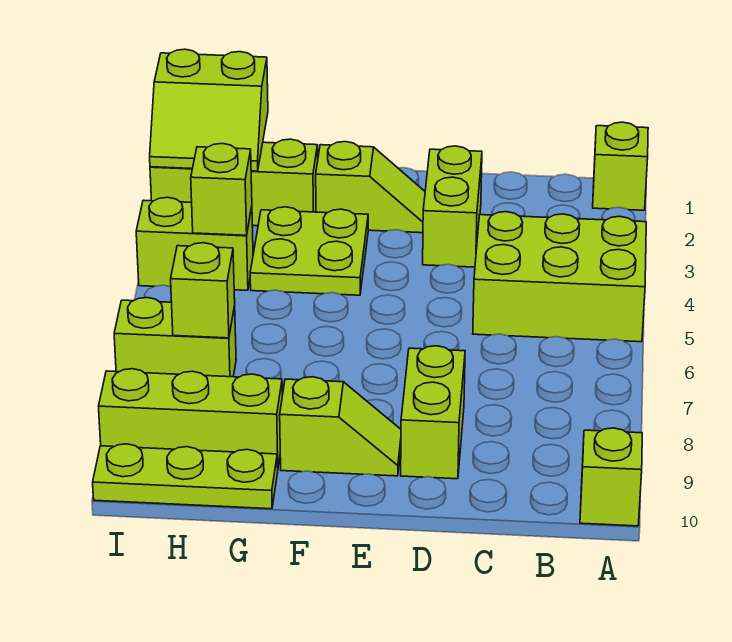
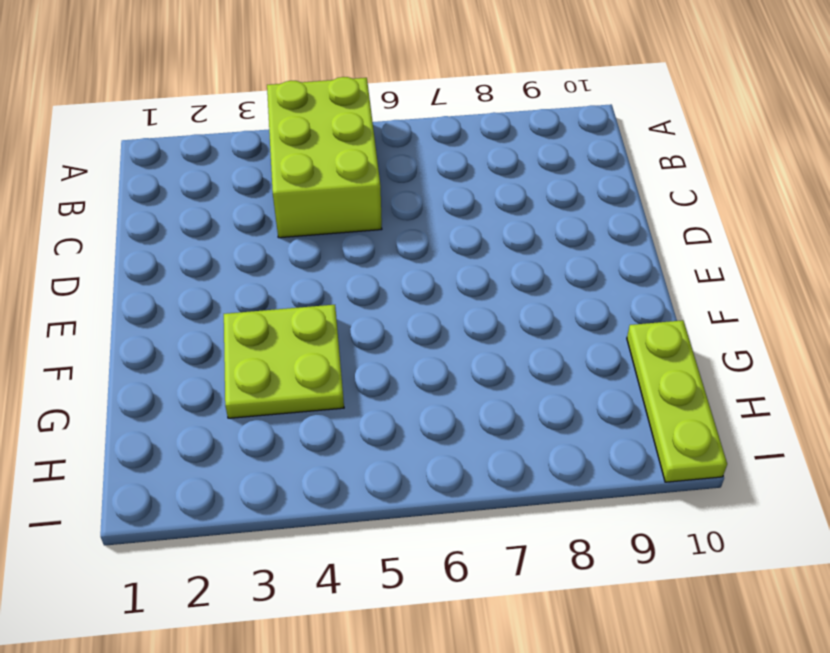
none -> lime 1x1 brick [593,122,648,210]
none -> lime 1x1 brick [580,428,642,526]
none -> lime 1x2 brick [423,146,482,267]

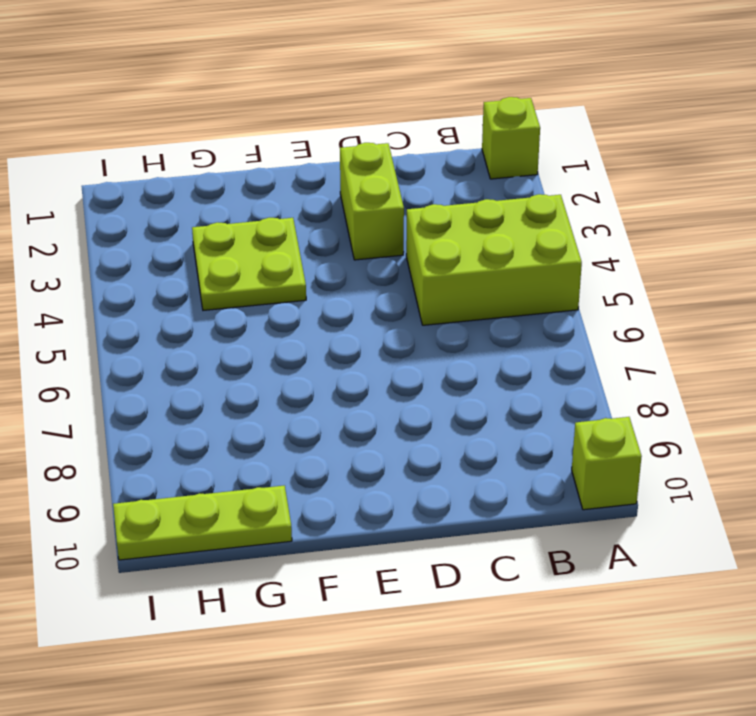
none -> lime 1x2 brick [401,346,465,479]
none -> lime 1x2 slope [316,142,425,233]
none -> lime 1x2 slope [280,377,401,476]

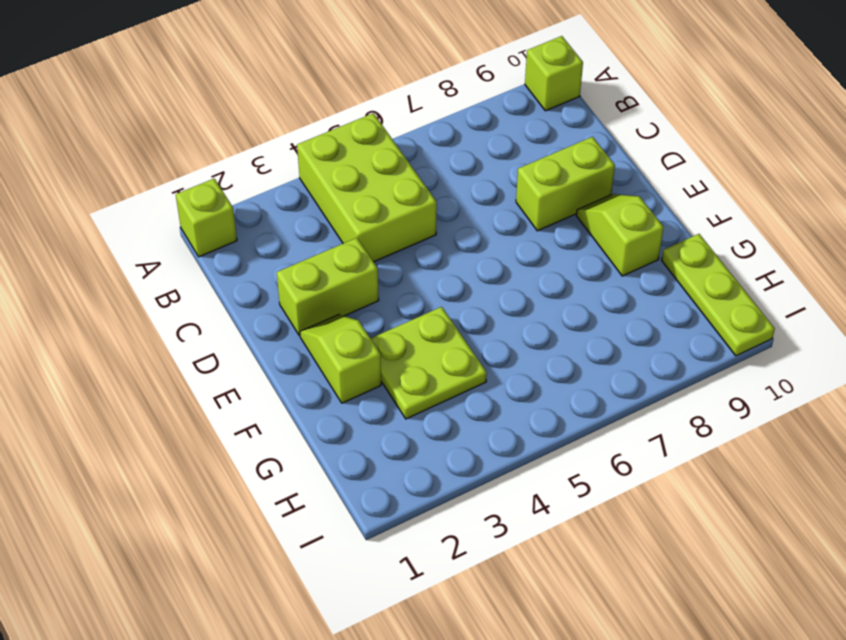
none -> lime 1x3 brick [150,139,318,226]
none -> lime 1x3 brick [99,369,282,467]
none -> lime 1x2 brick [136,197,253,290]

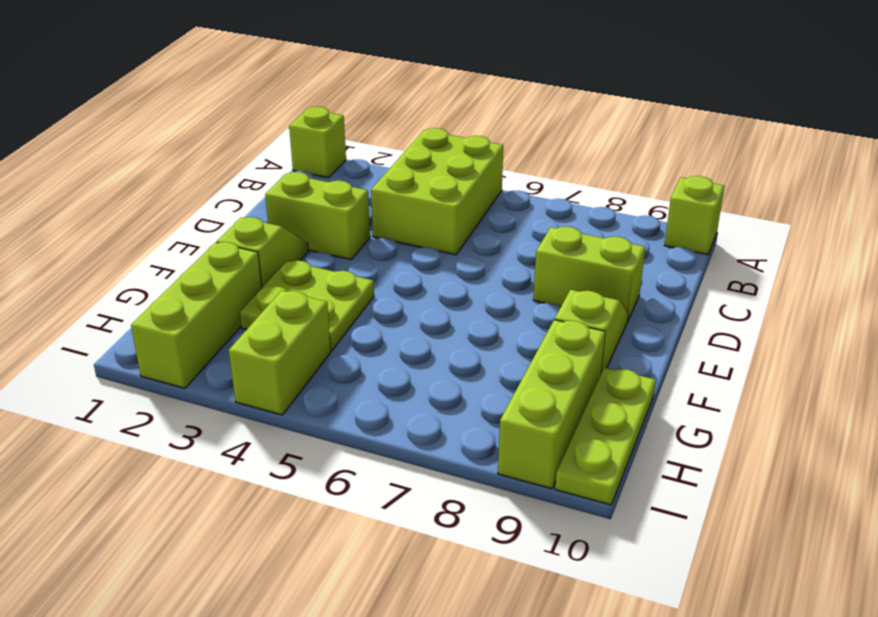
none -> lime 1x2 brick [114,298,236,377]
none -> lime 2x2 slope [150,49,268,171]
none -> lime 1x1 brick [191,144,252,235]

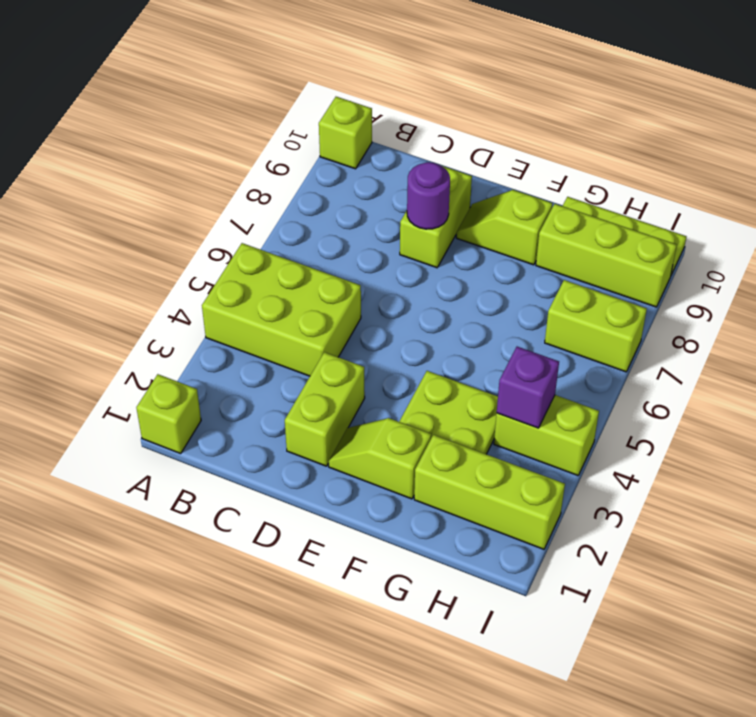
purple 1x1 round brick [407,162,450,229] -> none
purple 1x1 brick [497,347,559,428] -> lime 1x1 brick [191,144,252,235]
none -> lime 2x2 slope [150,49,268,171]
none -> lime 1x1 brick [171,243,235,338]

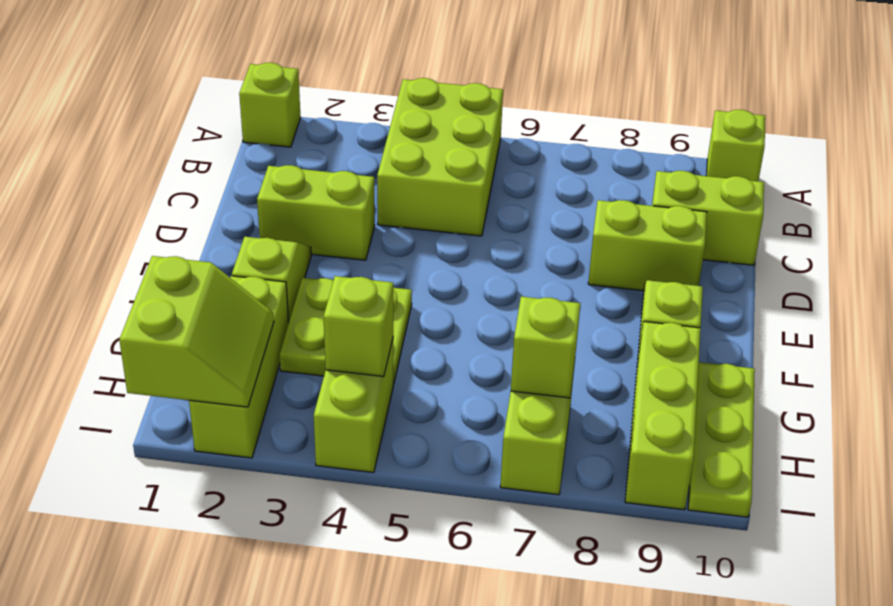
lime 1x2 brick [652,171,764,265] -> none

